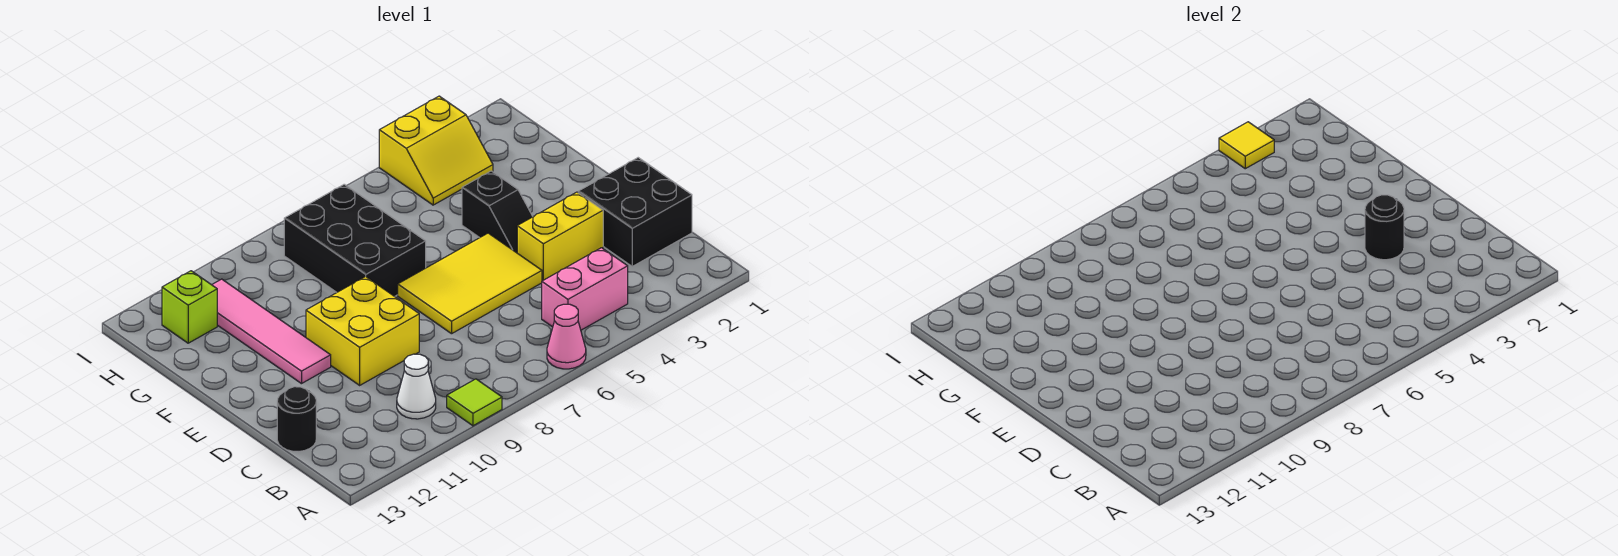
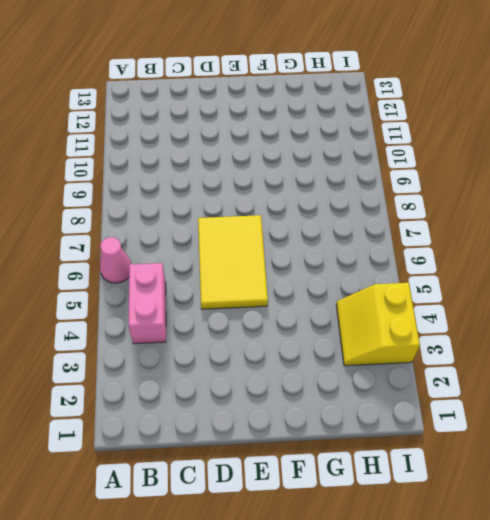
none -> lime 1x1 tile [447,379,502,426]
none -> white 1x1 cone [397,354,436,419]
none -> black 2x2 brick [578,158,692,266]

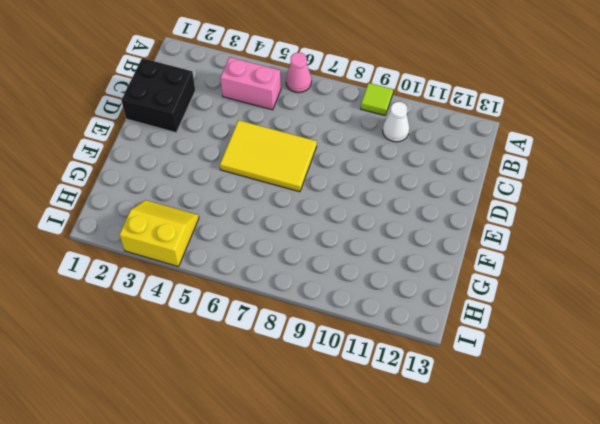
none -> black 1x1 round brick [277,387,316,452]
none -> yellow 1x2 brick [517,192,603,281]
none -> yellow 2x2 brick [306,276,419,385]

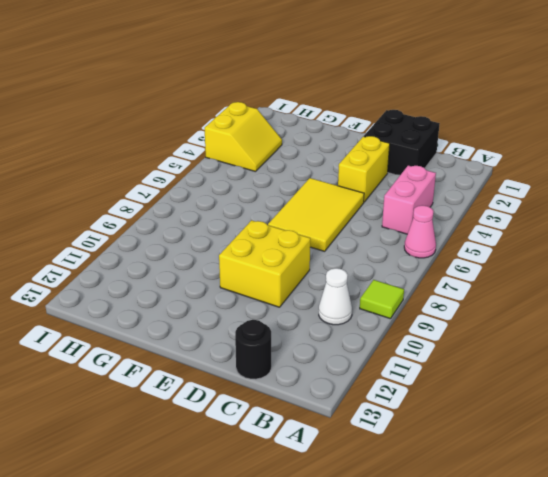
none -> black 1x2 slope [462,171,533,253]
none -> pink 1x4 tile [212,279,331,384]
none -> black 2x3 brick [284,184,426,296]

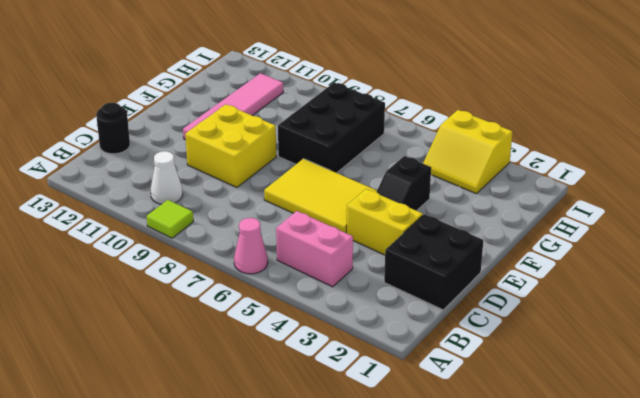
none -> lime 1x1 brick [162,271,217,343]
none -> black 1x1 round brick [1365,195,1404,260]
none -> yellow 1x1 tile [1219,122,1274,169]

